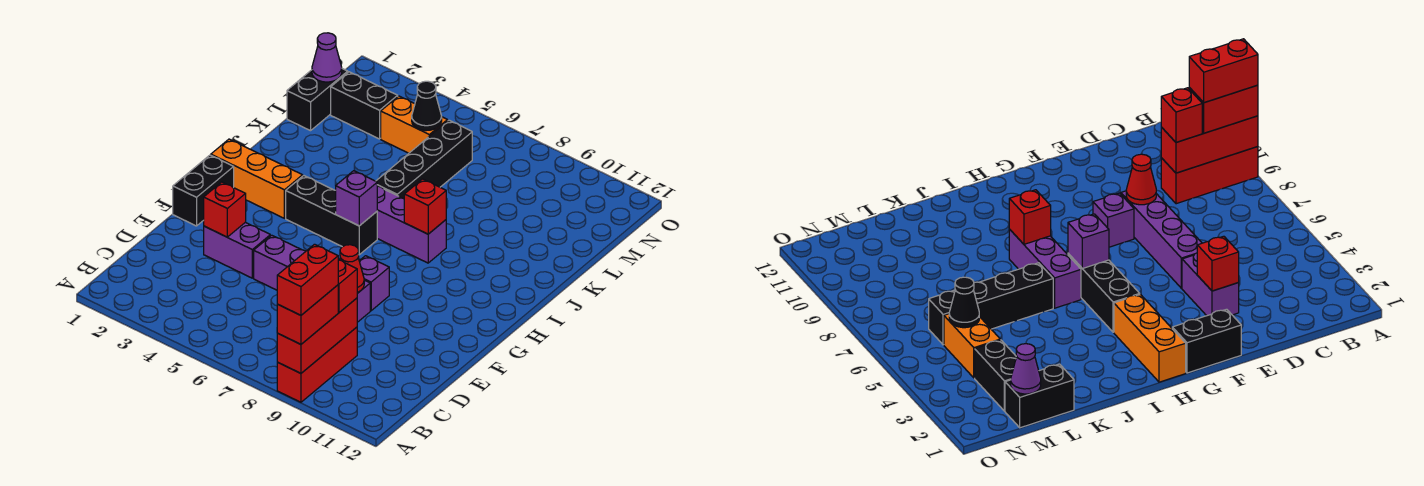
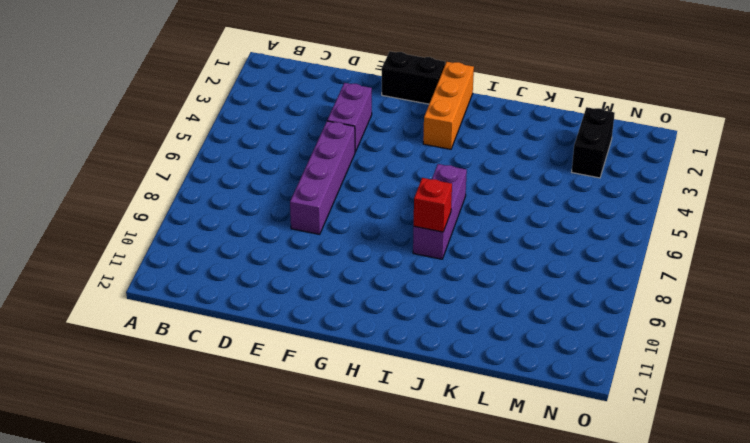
none -> red 1x3 brick [277,327,357,402]
none -> purple 1x1 brick [359,256,389,311]
none -> black 1x3 brick [286,176,377,255]

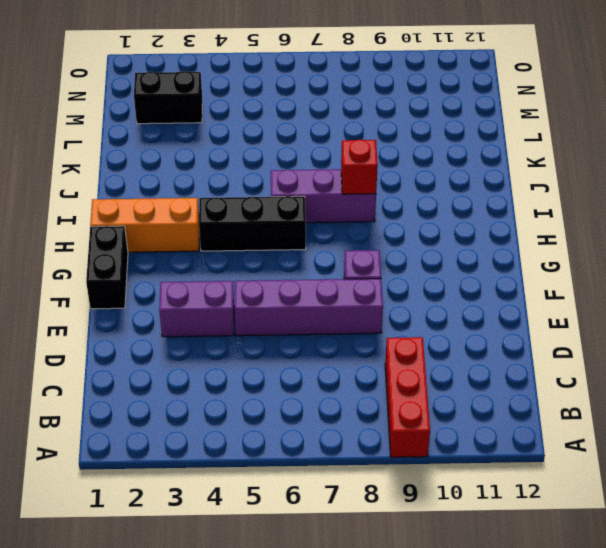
none -> black 1x4 brick [376,120,472,199]
none -> black 1x2 brick [287,69,348,131]
none -> orange 1x2 brick [381,96,448,153]

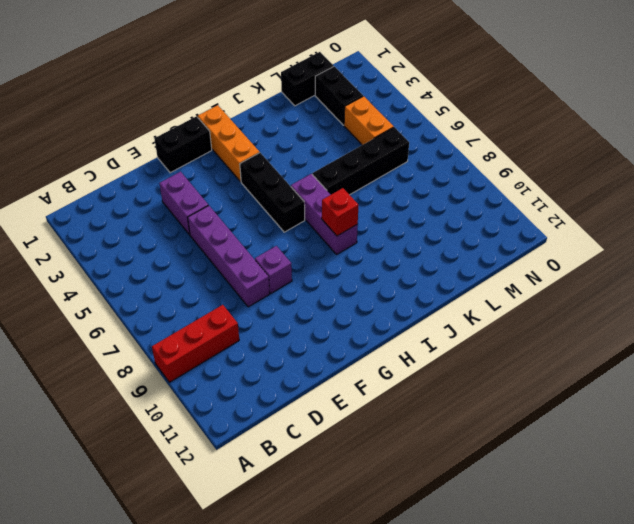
none -> red 1x3 brick [277,298,357,373]
none -> red 1x1 brick [204,182,246,237]
none -> red 1x1 cone [340,245,364,292]

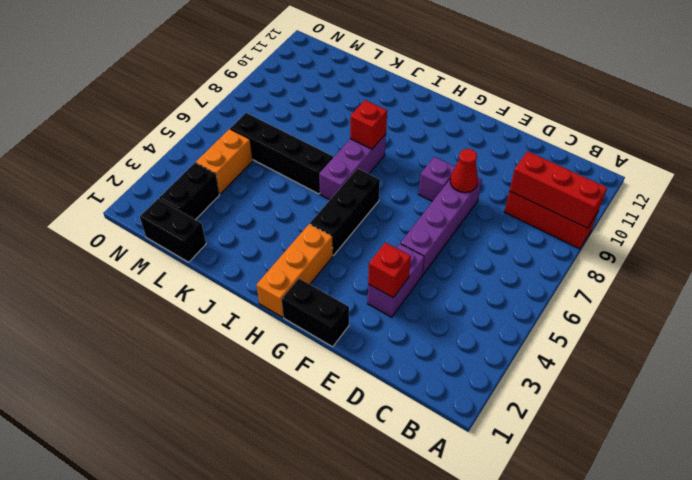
none -> purple 1x1 brick [336,171,377,226]
none -> purple 1x1 cone [312,33,342,82]
none -> black 1x1 cone [412,81,442,131]

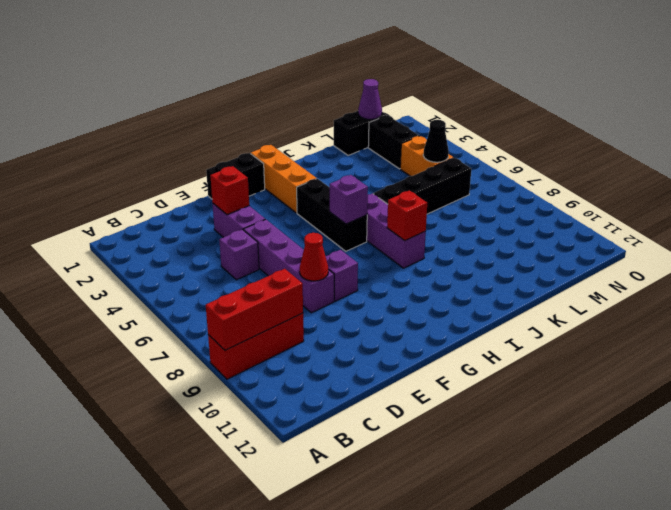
purple 1x1 brick [219,229,259,280] -> none
none -> red 1x2 brick [277,285,338,344]
none -> red 1x1 brick [338,260,357,312]
none -> red 1x2 brick [277,244,338,315]

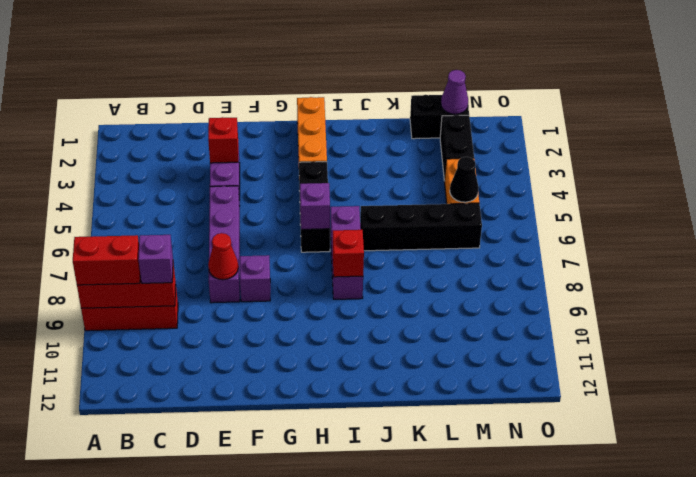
purple 1x1 brick [138,235,173,283] -> red 1x1 brick [338,260,357,312]
none -> black 1x2 brick [173,155,234,226]
none -> red 1x2 brick [277,244,338,315]

